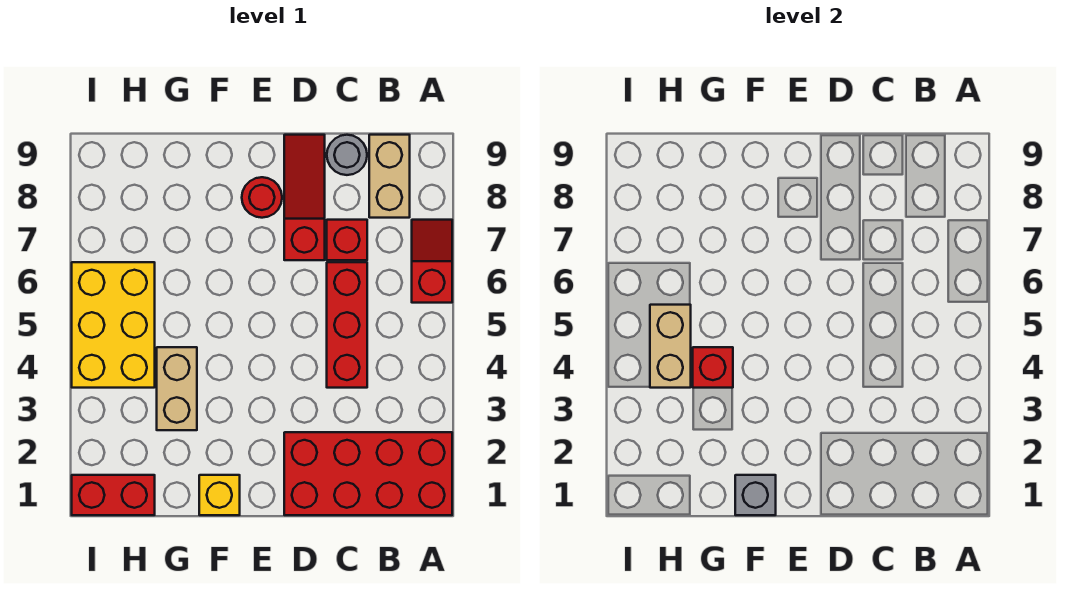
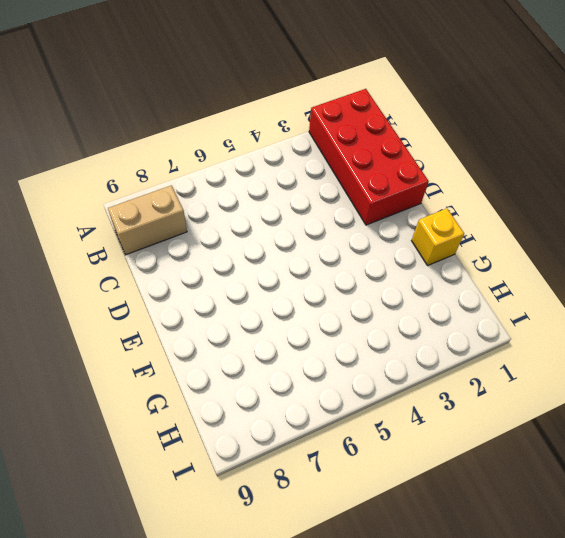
none -> red 1x2 slope [412,220,452,303]
none -> red 1x3 brick [327,262,367,388]
none -> red 1x1 brick [327,220,367,260]

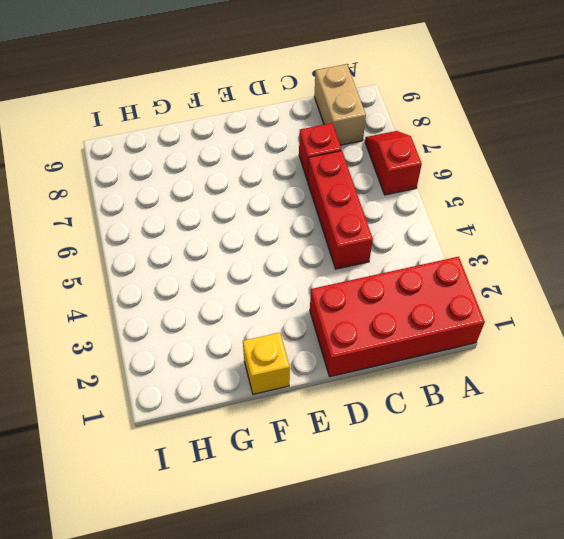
none -> grey 1x1 round brick [327,135,367,175]
none -> red 1x3 slope [284,135,325,260]
none -> red 1x1 round brick [242,177,282,218]

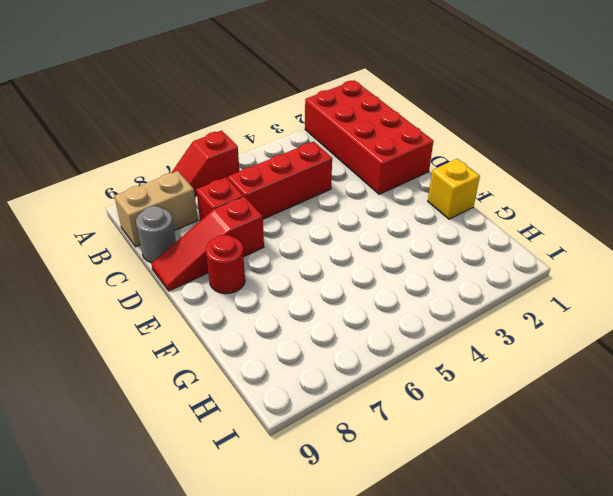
none -> tan 1x2 brick [157,347,197,430]
none -> red 1x2 brick [72,475,155,515]
none -> yellow 2x3 brick [72,262,155,388]

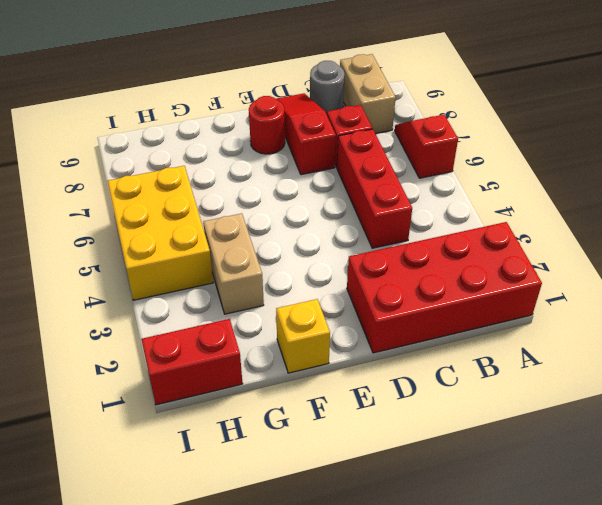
none -> grey 1x1 brick [735,475,776,515]
none -> red 1x1 brick [693,347,733,388]
none -> tan 1x2 brick [650,305,691,388]

